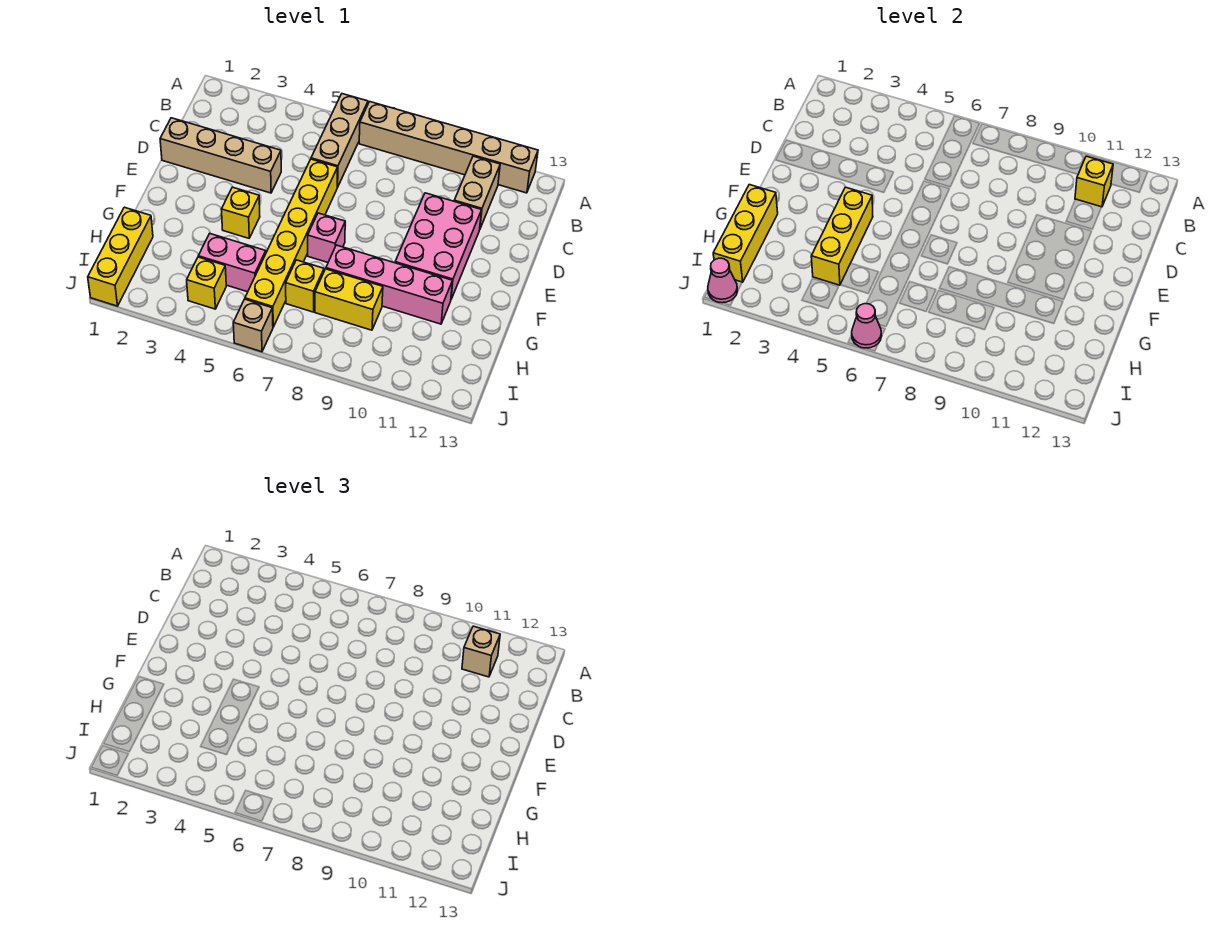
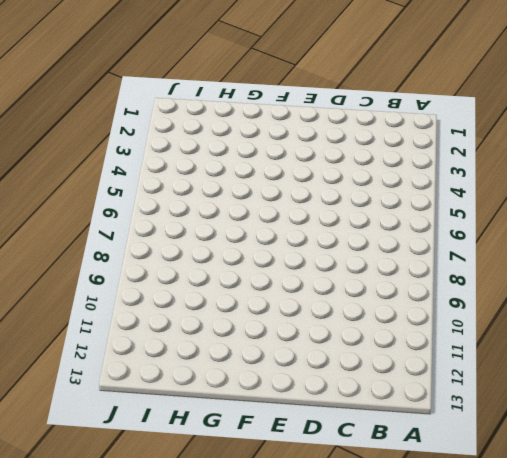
none -> tan 1x3 brick [311,94,368,187]
none -> tan 1x6 brick [359,102,538,193]
none -> tan 1x2 brick [454,156,500,228]

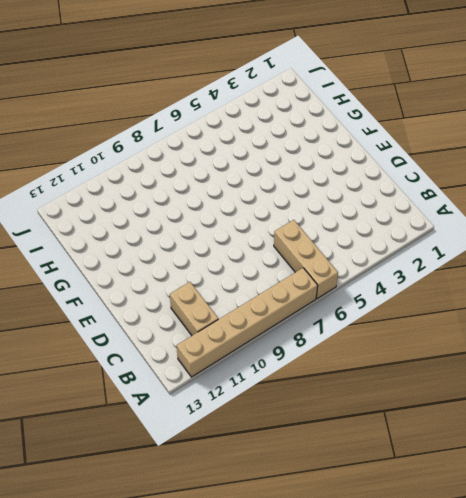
none -> tan 1x4 brick [160,118,281,193]
none -> yellow 1x6 brick [245,159,338,327]
none -> pink 2x3 brick [395,193,482,299]

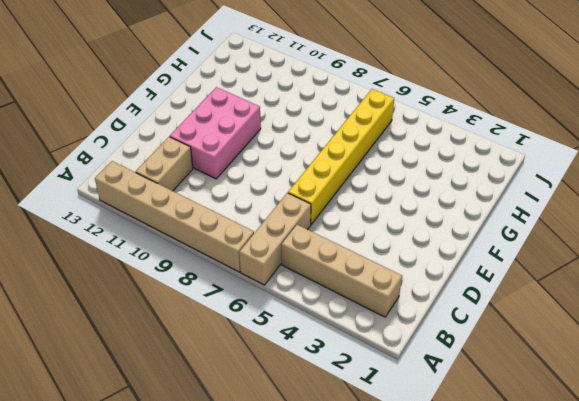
tan 1x4 brick [282,225,402,317] -> tan 1x4 brick moved to [160,118,281,193]
none -> yellow 1x1 brick [221,187,260,238]
none -> pink 1x1 brick [308,213,345,262]
none -> pink 1x4 brick [326,245,452,324]

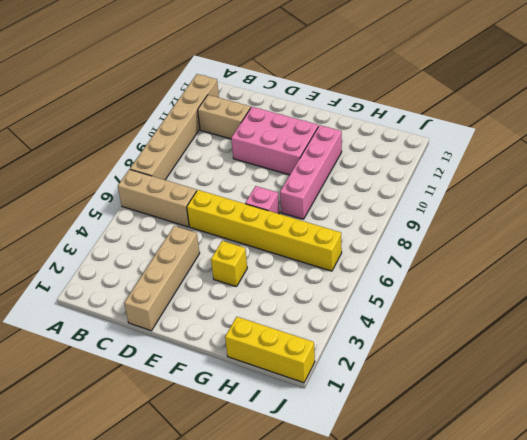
none -> pink 1x2 brick [198,234,266,292]
none -> yellow 1x1 brick [286,260,324,312]
none -> yellow 1x2 brick [315,269,383,330]

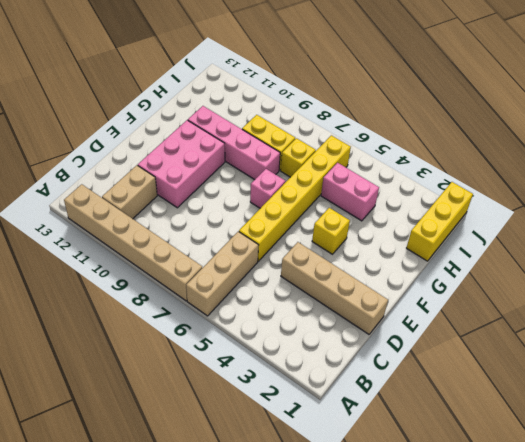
none -> yellow 1x1 brick [187,257,226,309]
none -> tan 1x1 brick [233,299,273,352]
none -> yellow 1x1 brick [1075,156,1113,207]

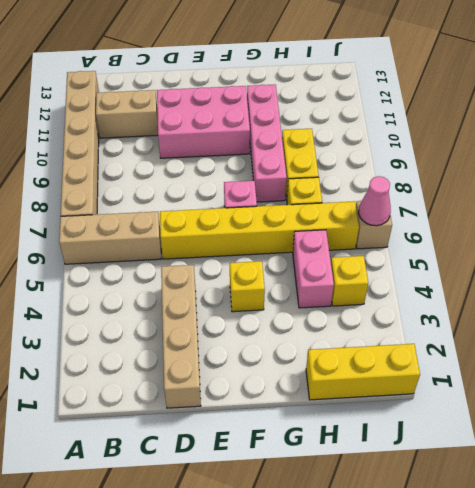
none -> yellow 1x1 brick [1075,156,1113,207]
none -> yellow 1x3 brick [811,187,873,285]
none -> yellow 1x3 brick [713,185,778,282]

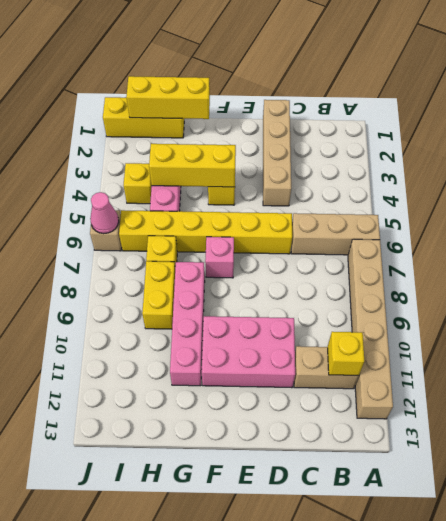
none -> pink 1x1 cone [708,258,737,303]
none -> tan 1x1 brick [462,626,500,677]

